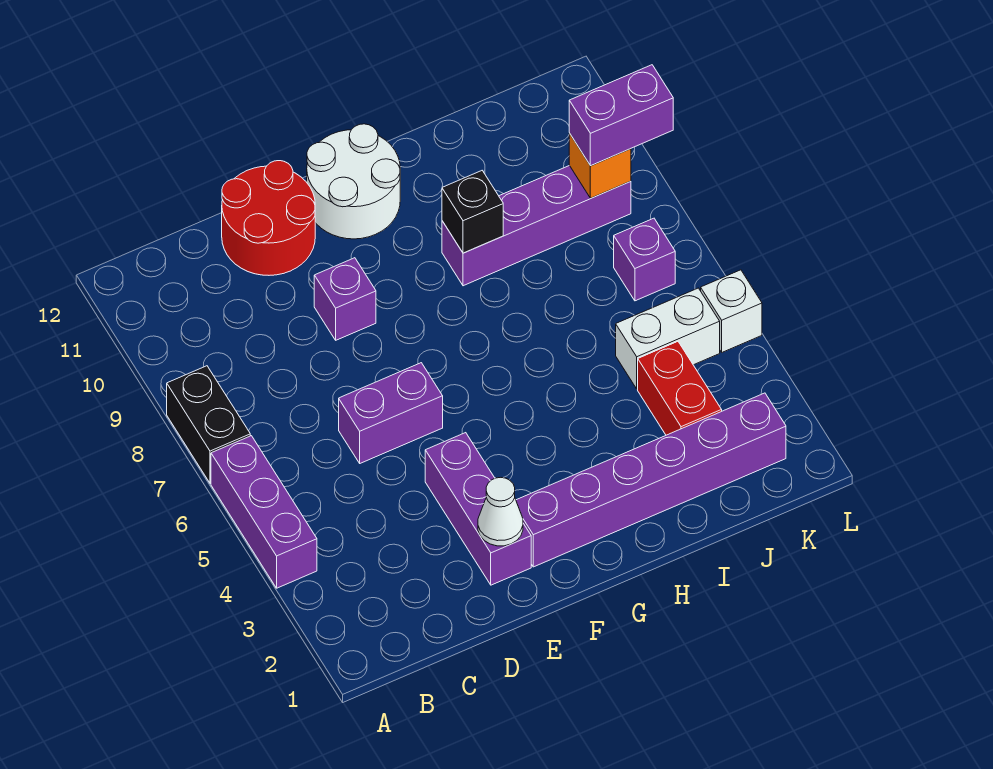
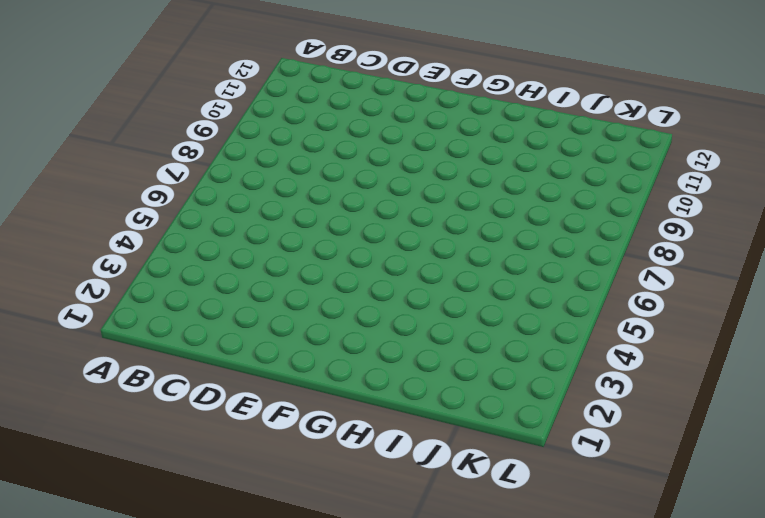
none -> purple 1x3 brick [211,436,317,588]
none -> black 1x2 brick [167,366,250,483]
none -> purple 1x2 brick [339,363,443,463]

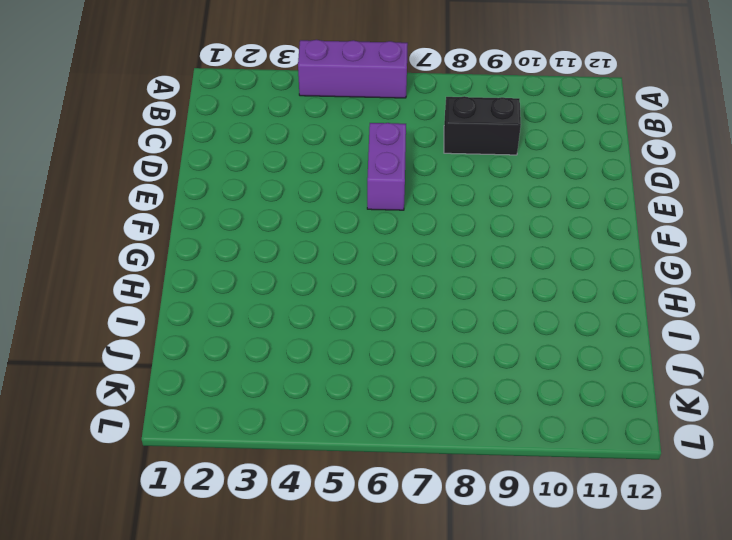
black 1x2 brick [444,96,521,155] -> black 1x2 brick moved to [167,366,250,483]
none -> red 2x2 round brick [222,161,315,275]
none -> purple 1x3 brick [425,433,531,585]
none -> purple 1x1 brick [314,258,376,340]

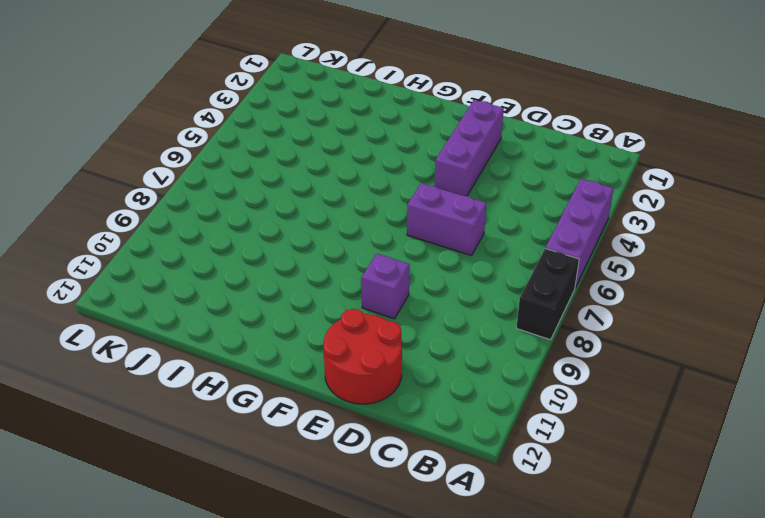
none -> purple 1x6 brick [516,393,786,567]
none -> white 2x2 round brick [307,124,400,239]
none -> purple 1x4 brick [442,166,631,286]

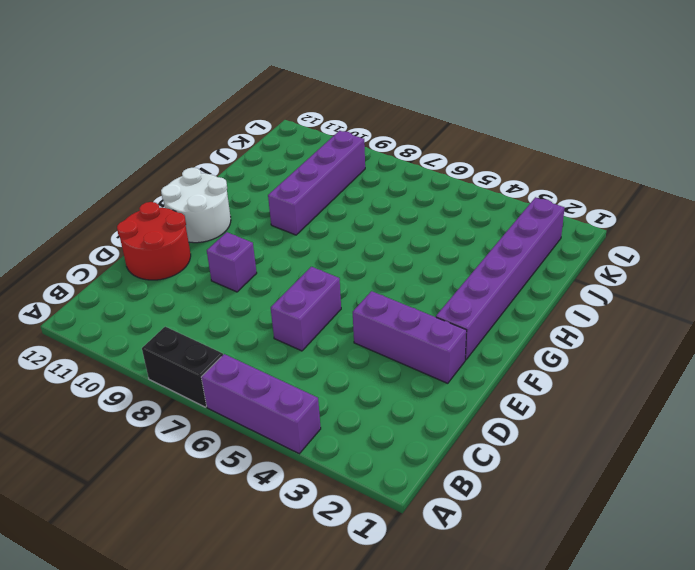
none -> red 1x2 brick [638,342,722,435]
none -> white 1x2 brick [616,288,720,389]
none -> purple 1x1 brick [614,218,675,301]

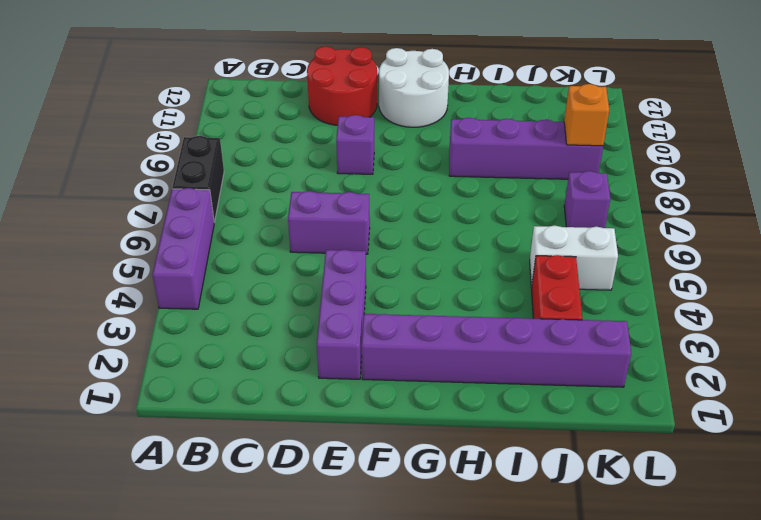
none -> white 1x1 brick [701,270,762,352]
none -> white 1x1 cone [478,478,523,546]
none -> black 1x1 brick [442,171,503,253]

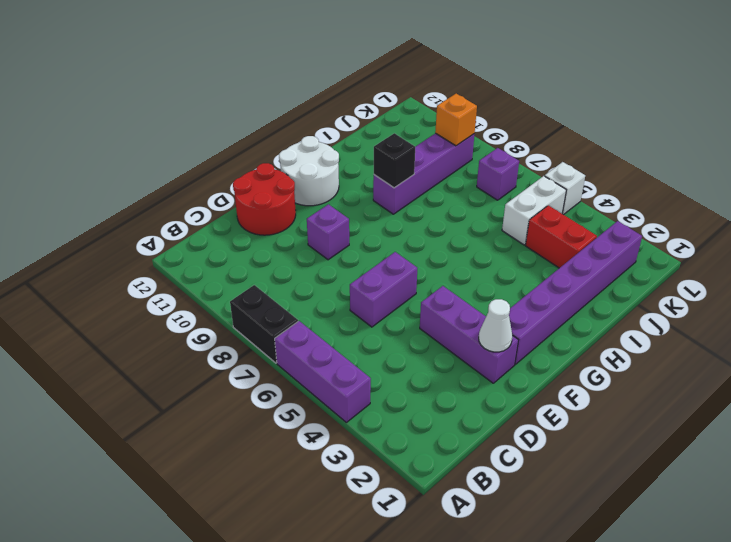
none -> purple 1x2 brick [569,65,673,166]

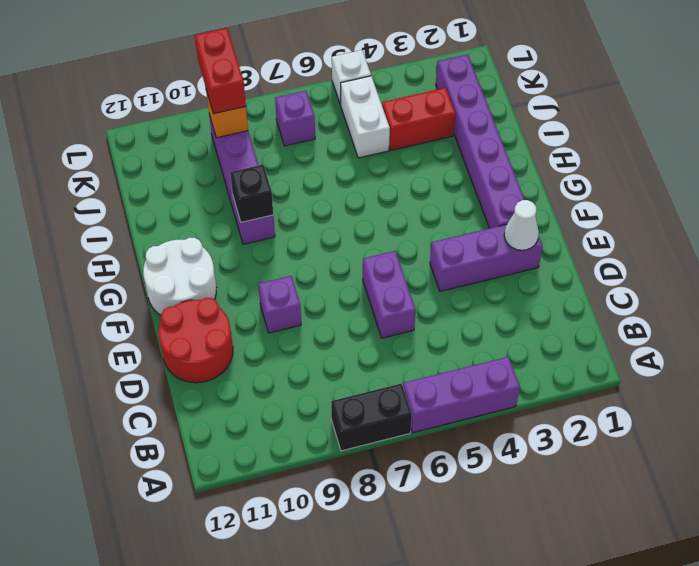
red 1x2 brick [195,28,246,114] -> purple 1x2 brick [569,65,673,166]

